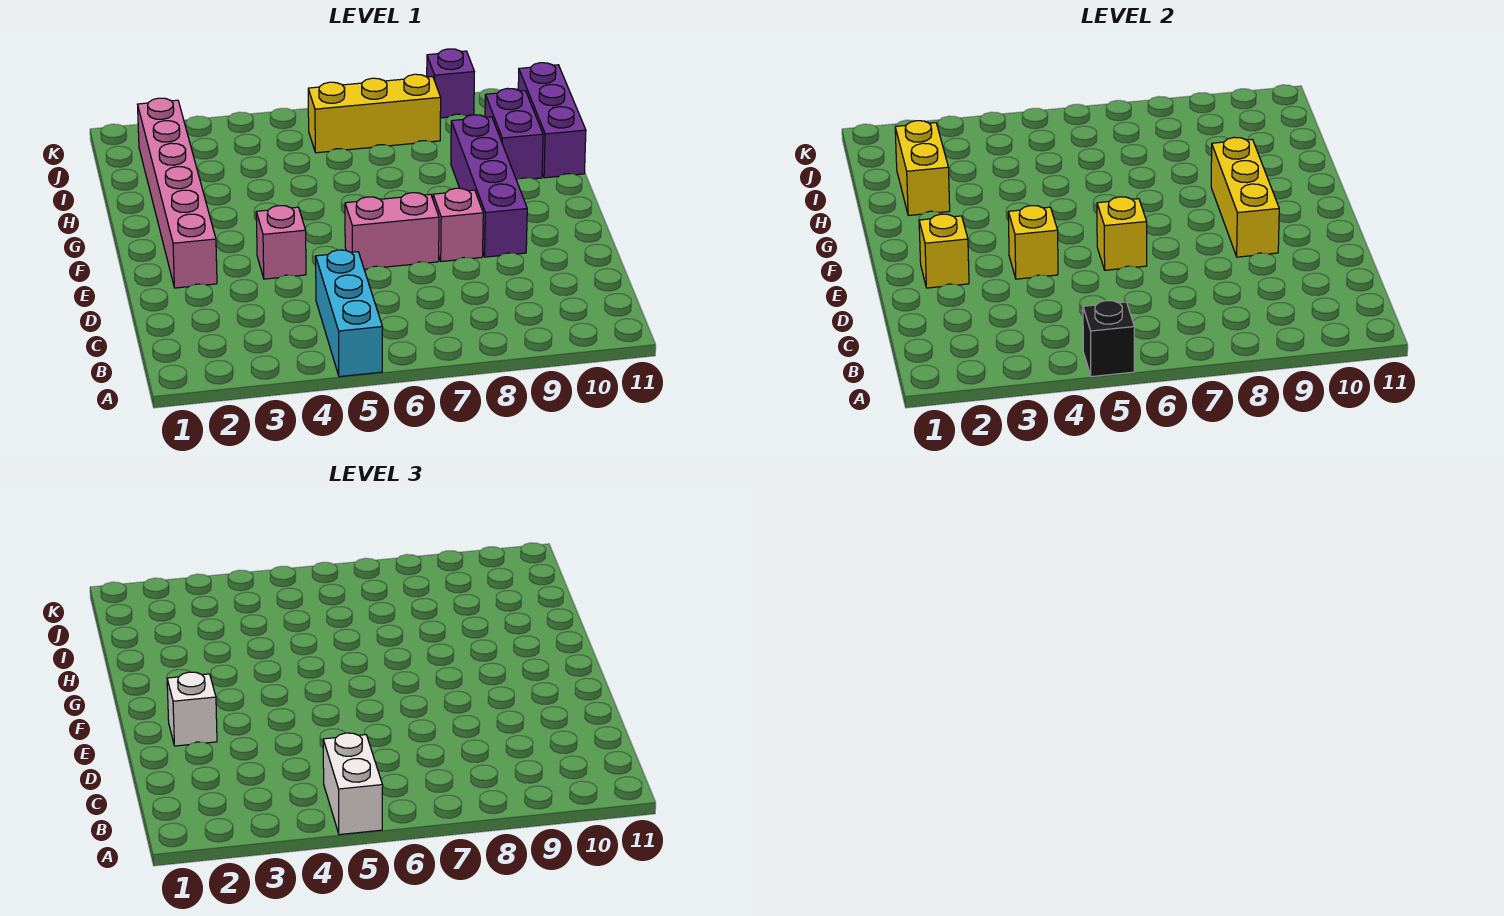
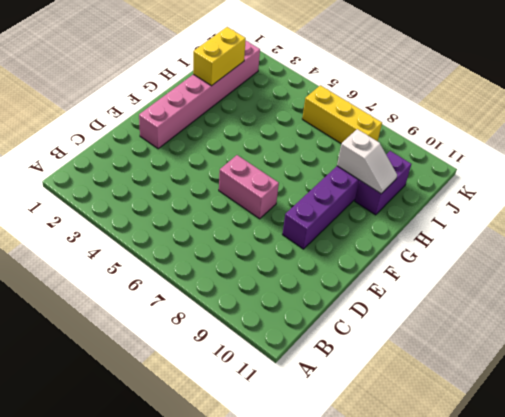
white 1x2 slope [337,129,397,194] -> none
none -> cyan 1x3 brick [316,250,383,377]
none -> pink 1x1 brick [256,206,306,279]
none -> pink 1x1 brick [433,188,483,261]

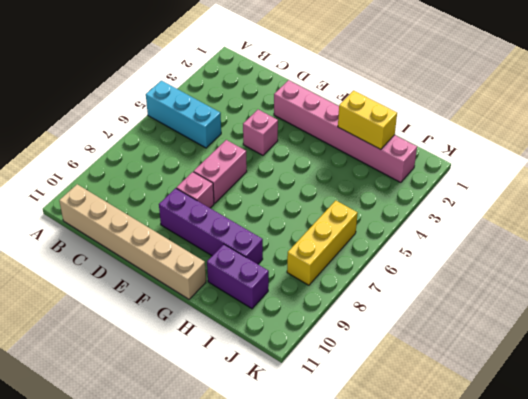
tan 1x6 brick [59,184,206,299] -> none
none -> purple 1x3 brick [518,63,586,178]
none -> purple 1x1 brick [427,49,474,118]
none -> black 1x1 brick [1083,301,1135,377]

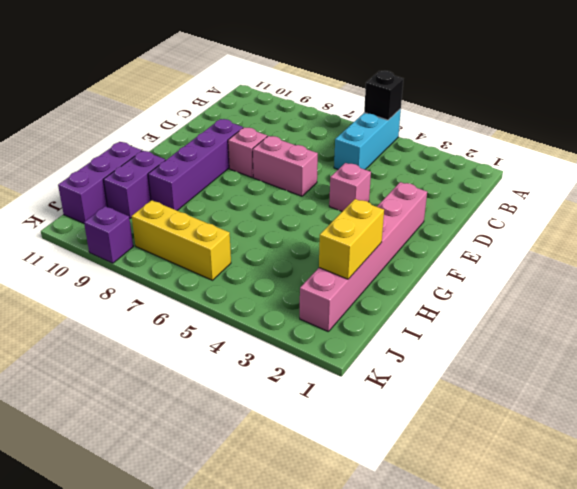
none -> yellow 1x1 brick [919,214,969,288]
none -> yellow 1x1 brick [1008,206,1058,279]
none -> yellow 1x1 brick [1097,197,1147,270]

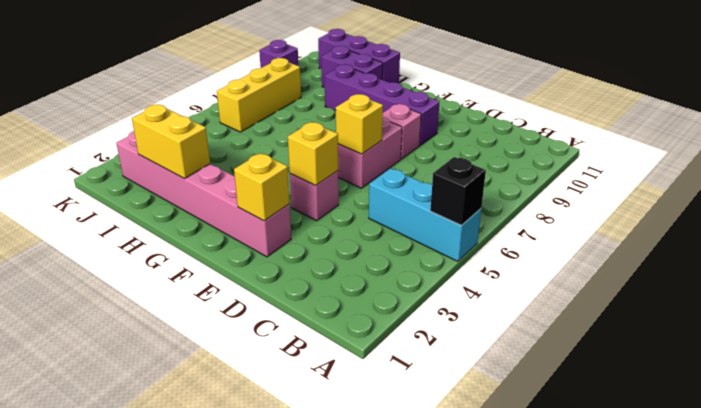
none -> yellow 1x3 brick [1211,137,1279,257]
none -> white 1x2 brick [323,733,383,835]
none -> white 1x1 brick [167,672,217,746]

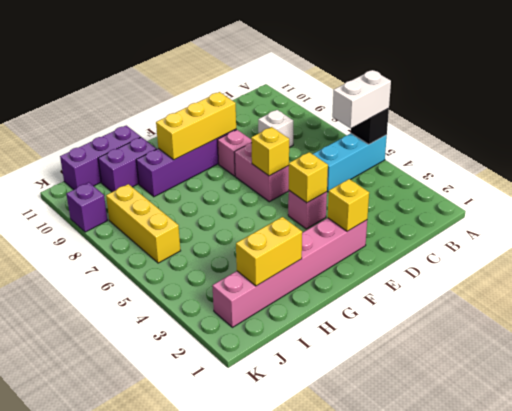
white 1x1 brick [258,110,293,147] -> white 1x1 brick moved to [167,672,217,746]

